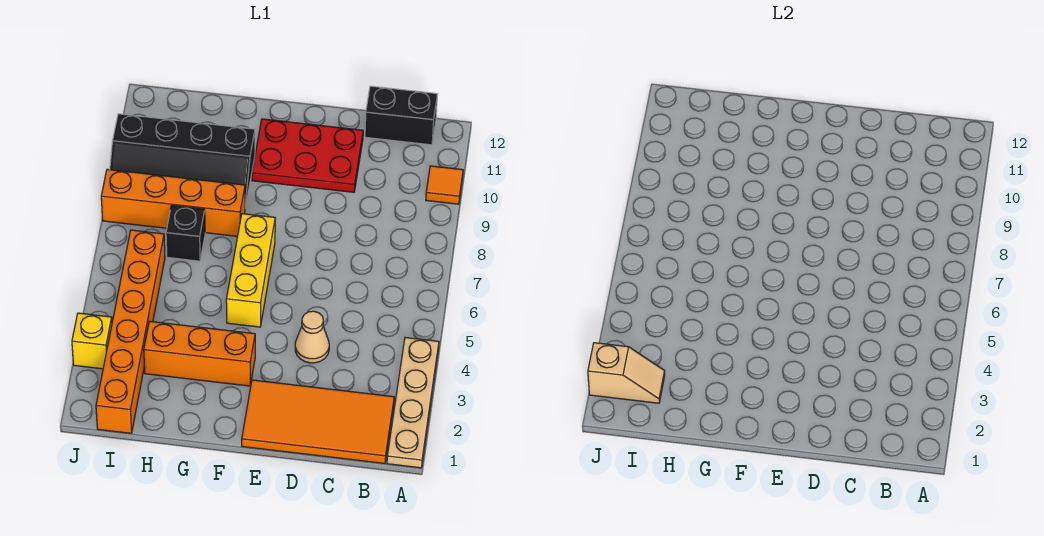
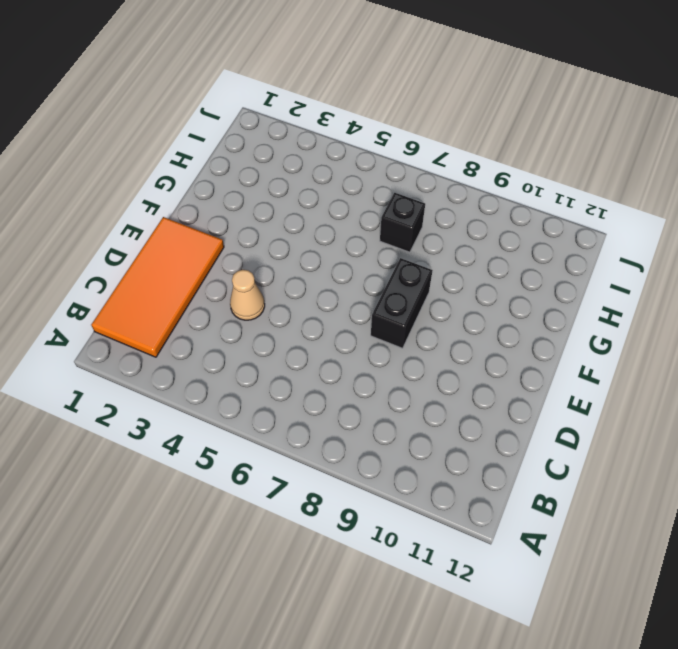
black 1x2 brick [371,258,433,348] -> black 1x2 brick moved to [365,86,437,145]
none -> tan 1x4 plate [387,338,439,468]
none -> orange 1x1 tile [426,166,463,204]
none -> red 2x3 plate [252,119,363,192]

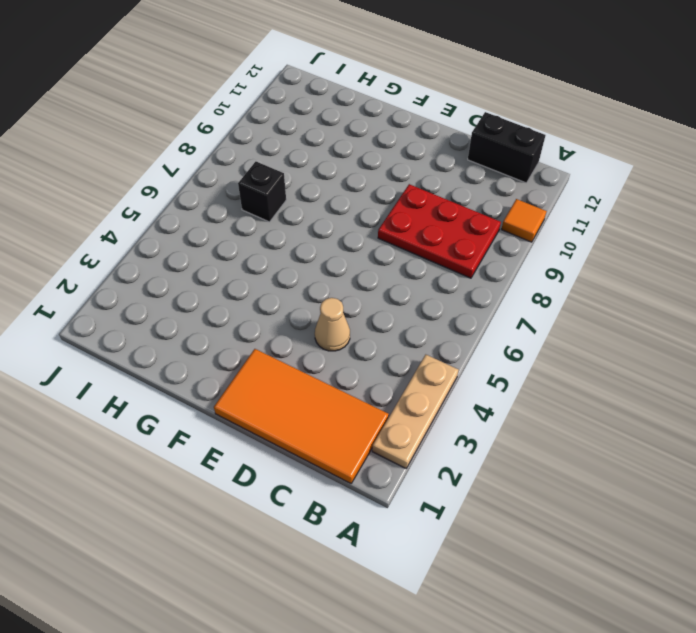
tan 1x3 plate [372,355,458,468] -> tan 1x4 plate [387,338,439,468]
red 2x3 plate [378,184,501,278] -> red 2x3 plate moved to [252,119,363,192]
none -> orange 1x3 brick [144,321,255,386]
none -> yellow 1x3 brick [226,214,275,327]
none -> orange 1x4 brick [101,169,245,236]

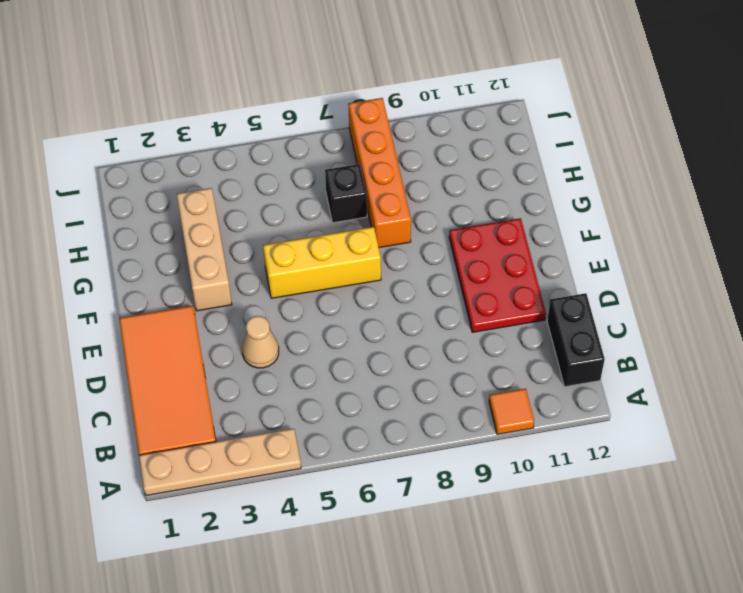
tan 1x3 brick [177,188,232,311] -> orange 1x3 brick [144,321,255,386]
none -> black 2x4 slope [110,114,255,208]
none -> orange 1x6 brick [96,230,165,433]
none -> yellow 1x1 brick [72,313,112,369]

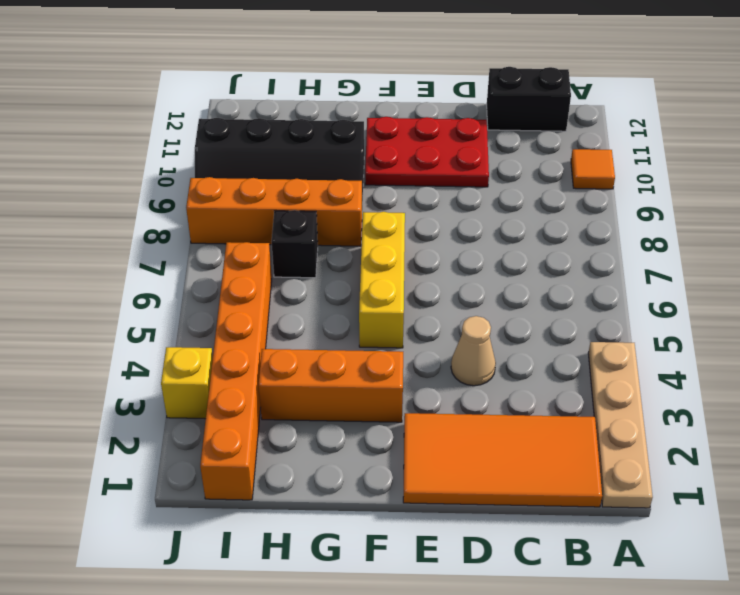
none -> tan 1x2 slope [588,343,665,403]

